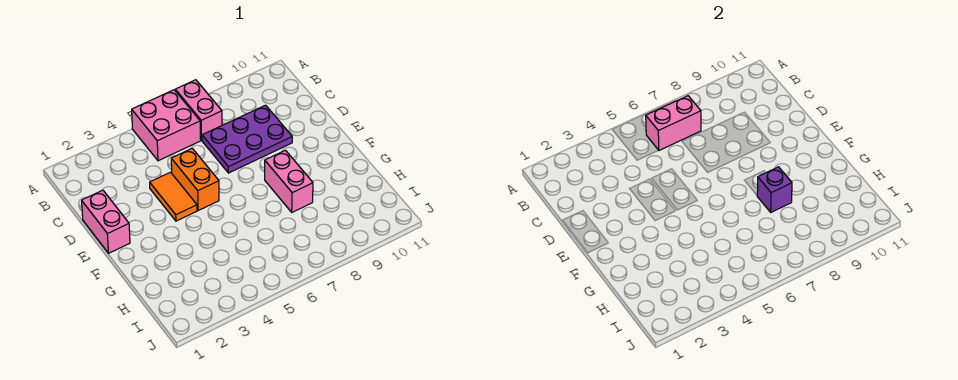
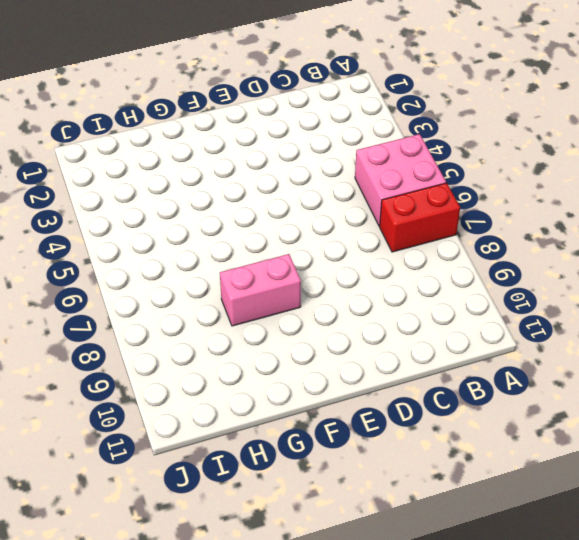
red 1x2 brick [380,183,460,252] -> pink 1x2 brick [175,80,222,140]
none -> purple 2x3 plate [202,105,292,173]
none -> pink 1x2 brick [82,190,130,253]

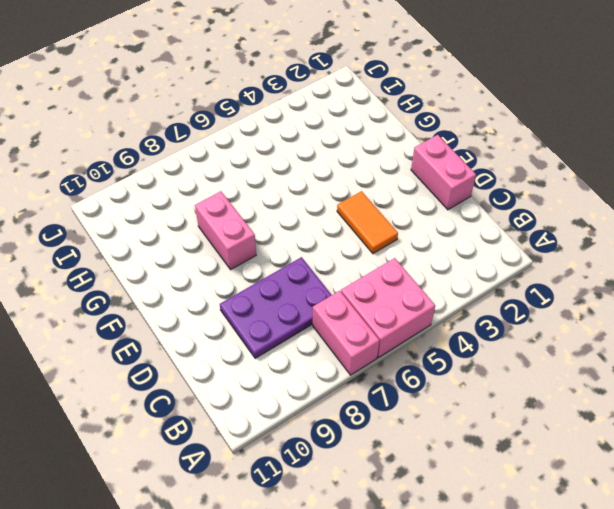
none -> orange 1x2 brick [171,148,219,211]
none -> pink 1x2 brick [646,96,701,150]

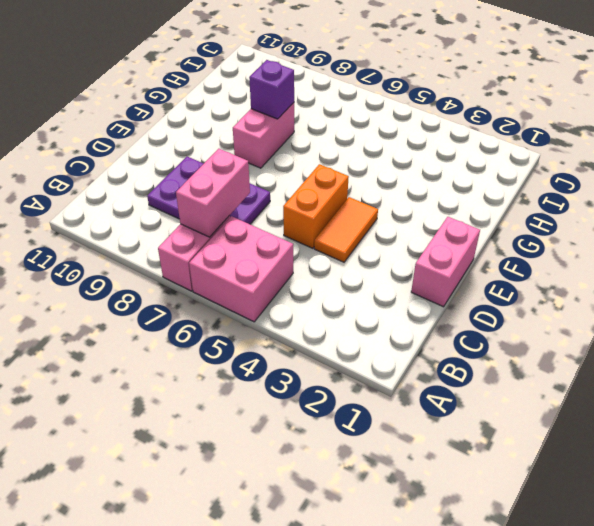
pink 1x2 brick [176,149,250,237] -> pink 1x2 brick turned to [646,96,701,150]

